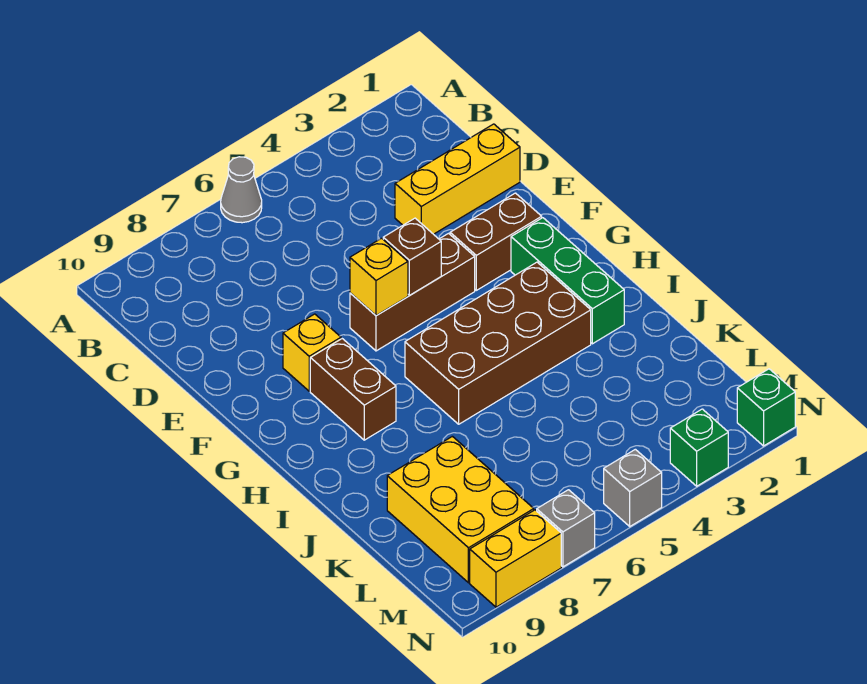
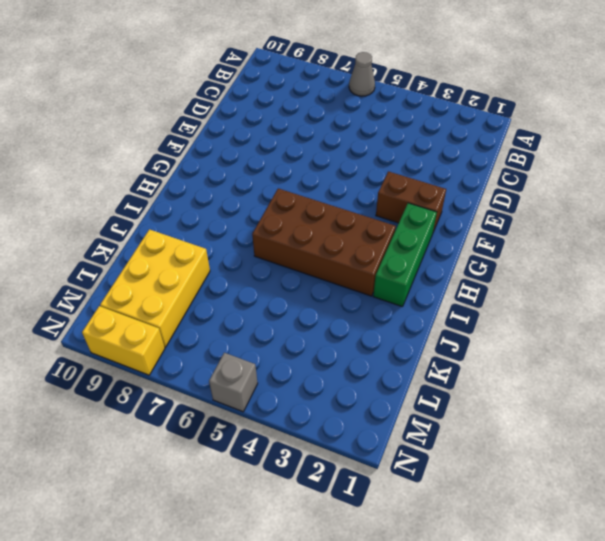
none -> yellow 1x3 brick [395,124,520,234]
none -> brown 1x3 brick [350,234,475,351]
none -> yellow 1x1 brick [283,314,341,391]

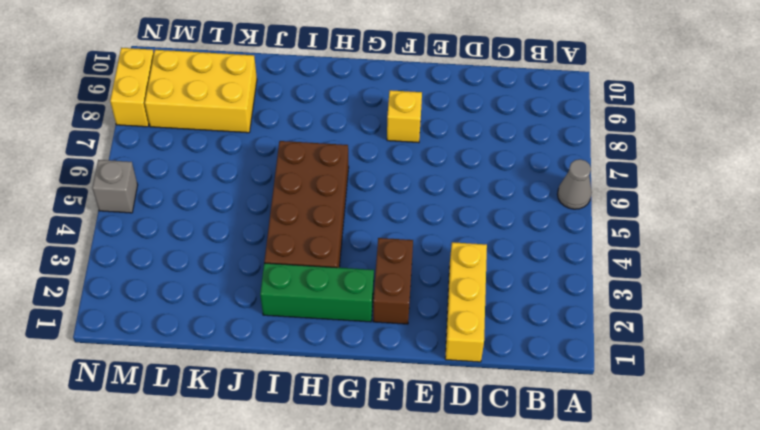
none -> brown 1x3 brick [350,234,475,351]
none -> brown 1x2 brick [310,339,396,440]
none -> green 1x1 brick [737,369,795,446]

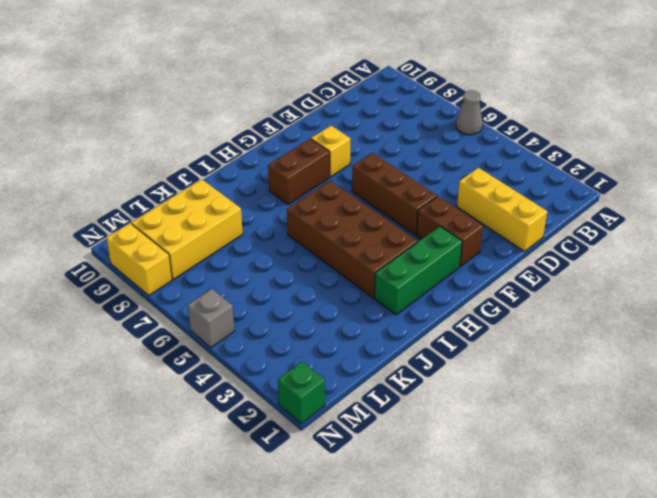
none -> green 1x1 brick [670,409,728,486]
none -> grey 1x1 brick [537,490,595,567]
none -> brown 1x1 brick [383,218,441,295]

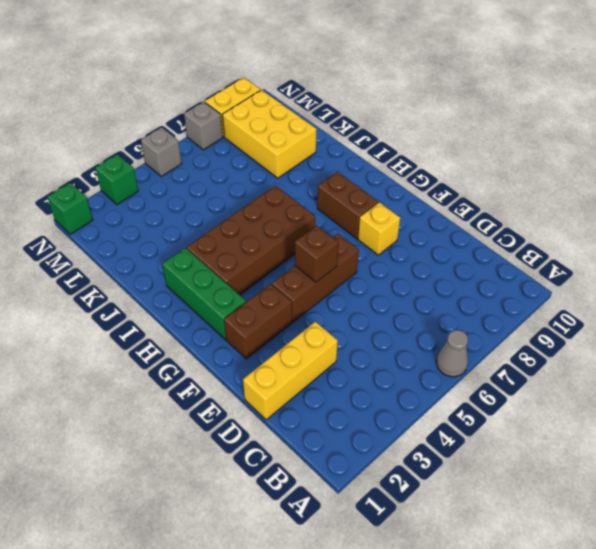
none -> yellow 1x1 brick [350,238,408,316]

